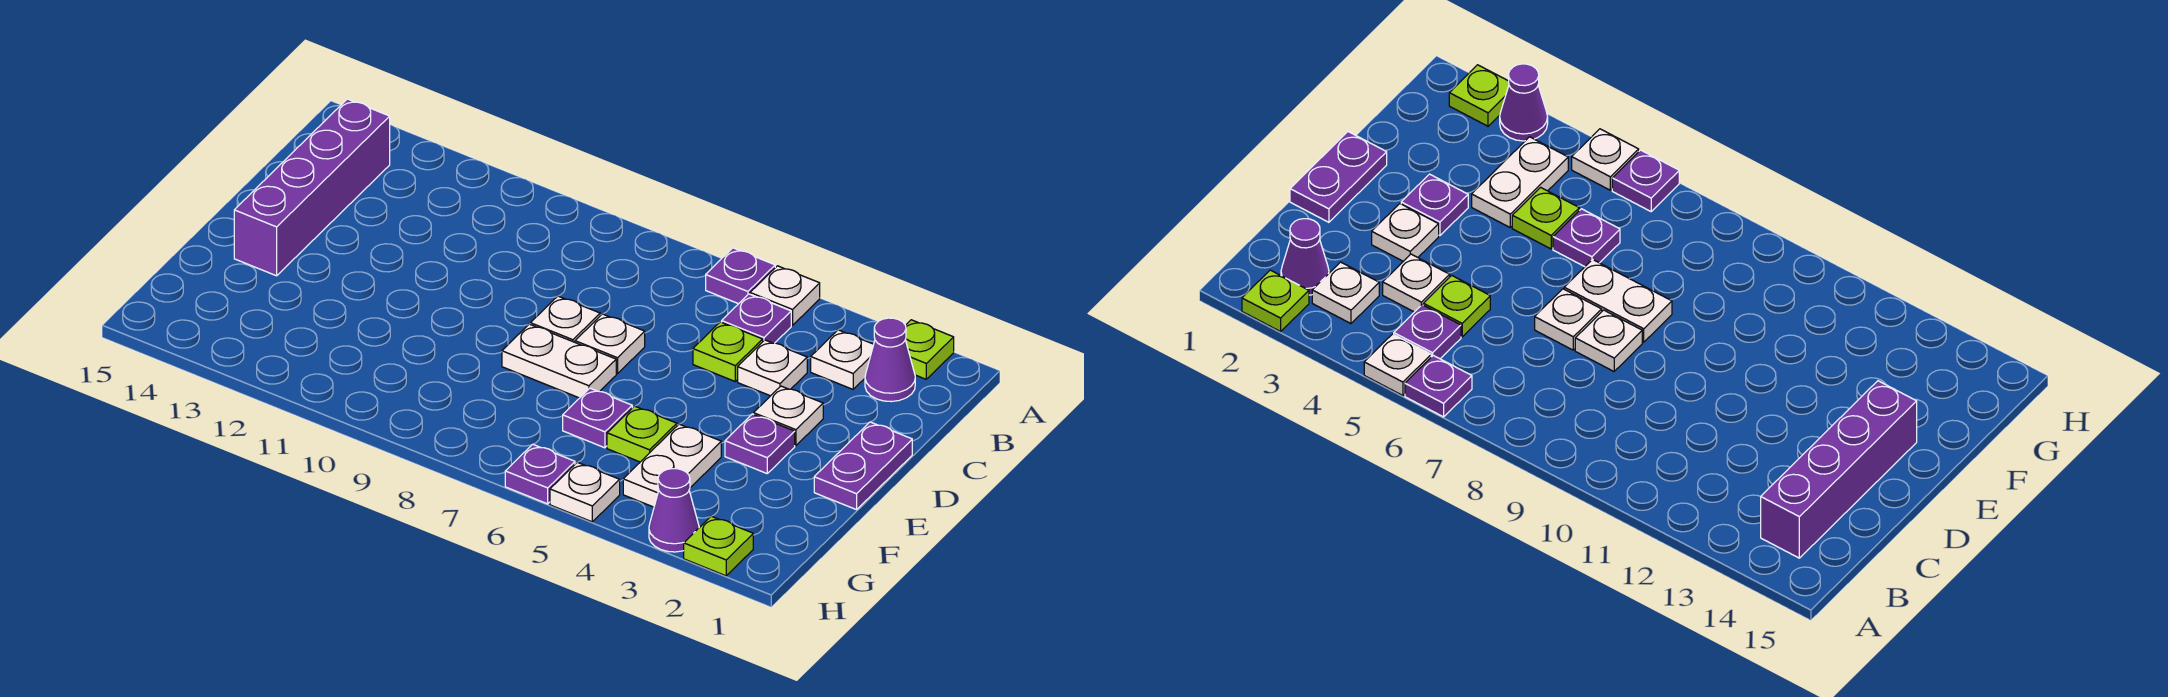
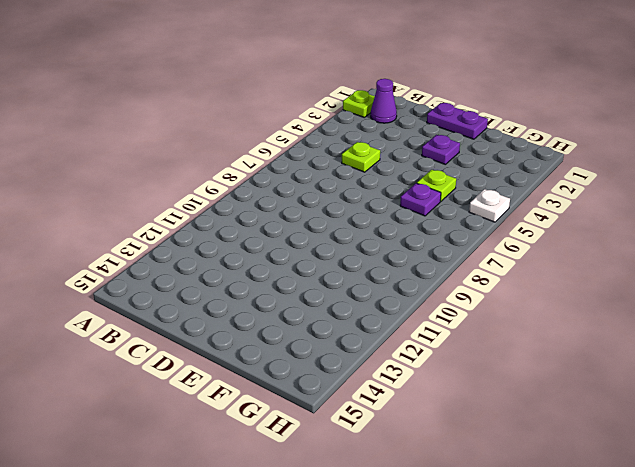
none -> white 1x1 plate [750,266,820,325]
none -> purple 1x1 plate [706,248,775,304]
none -> white 1x1 plate [811,330,874,389]

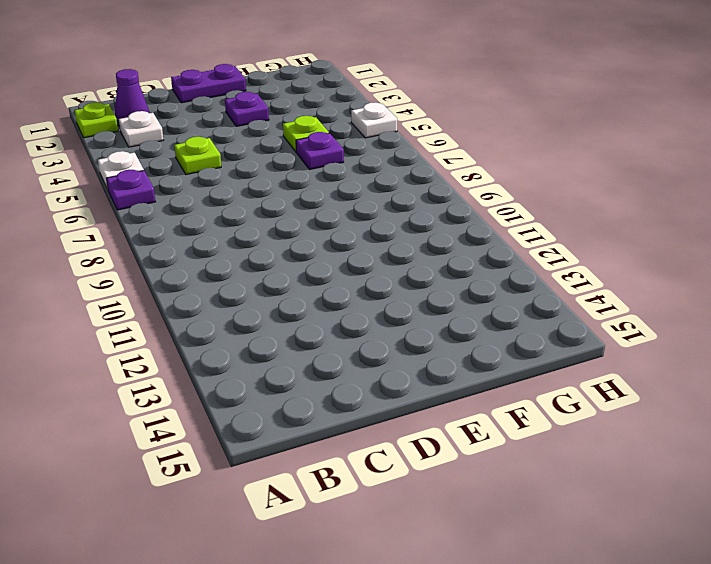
none -> purple 1x1 plate [722,294,791,343]
none -> purple 1x4 brick [234,99,390,276]
none -> white 1x1 plate [738,340,807,396]

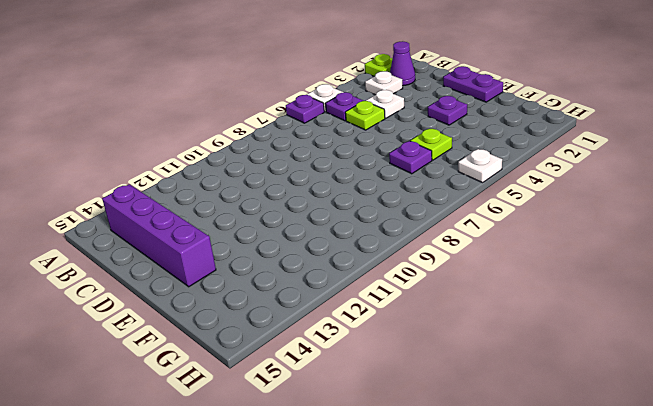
none -> white 1x1 plate [754,386,823,446]
none -> white 1x1 plate [575,314,645,374]
none -> white 1x1 plate [531,296,600,342]

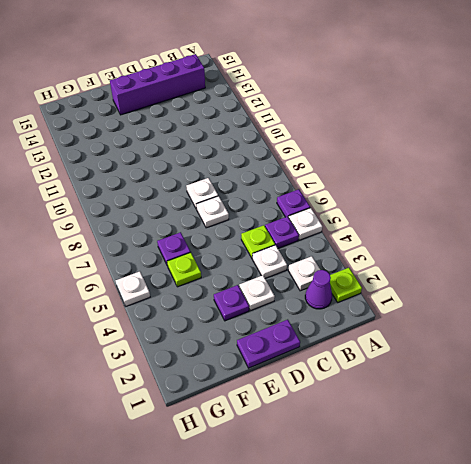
none -> white 1x2 plate [502,324,616,398]
none -> white 1x2 plate [623,424,721,507]
none -> lime 1x1 plate [684,516,753,576]

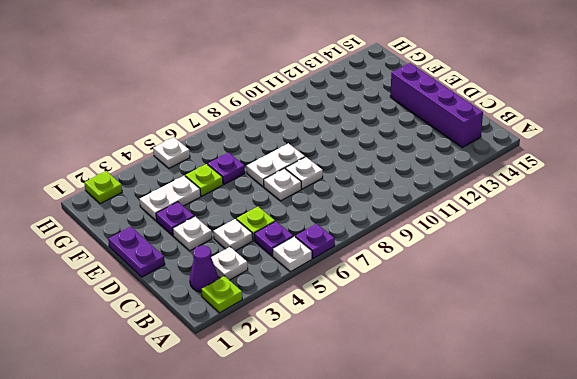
white 1x2 plate [140,176,201,220] -> white 1x2 plate turned to [623,424,721,507]
none -> purple 1x1 cone [649,469,699,552]
none -> purple 1x1 plate [505,444,575,504]

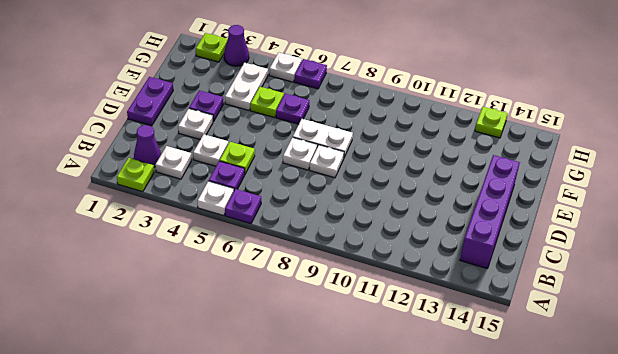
lime 1x1 plate [475,107,508,138] -> none

